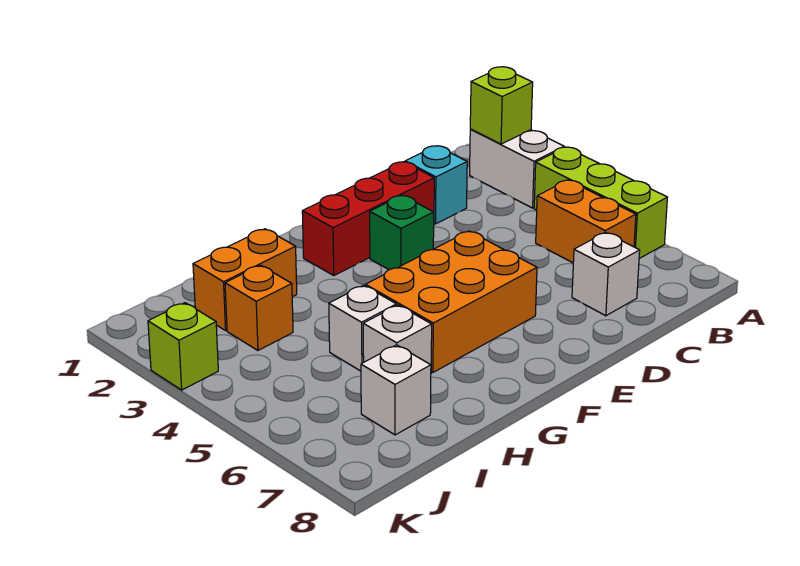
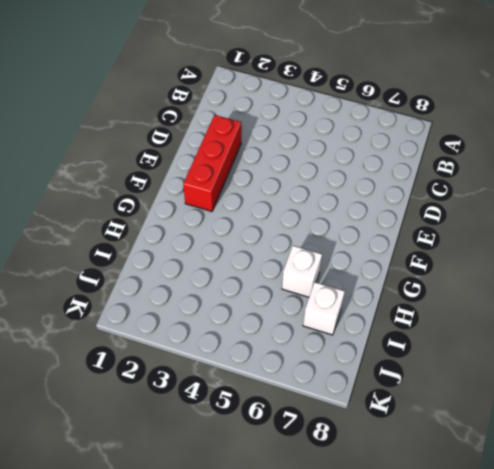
none -> white 1x2 brick [470,129,564,208]
none -> lime 1x3 brick [534,147,667,258]
none -> orange 1x2 brick [536,180,636,263]

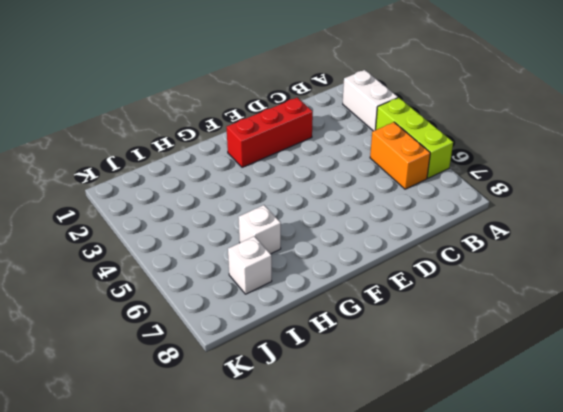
none -> cyan 1x1 brick [405,146,467,224]
none -> white 1x1 brick [572,232,640,316]
none -> green 1x1 brick [370,195,434,270]

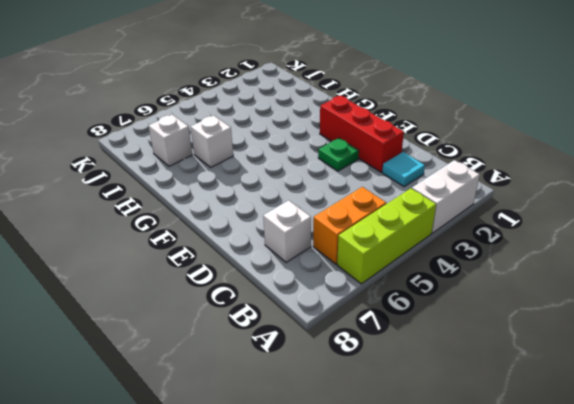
cyan 1x1 tile [382,152,425,187] -> cyan 1x1 brick [405,146,467,224]
green 1x1 plate [318,138,359,171] -> green 1x1 brick [370,195,434,270]
none -> orange 2x3 brick [365,231,537,372]
none -> orange 1x2 brick [193,229,297,330]
none -> white 1x1 brick [329,285,396,371]

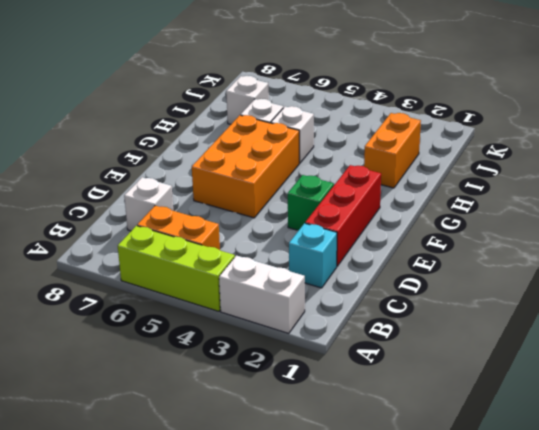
none -> orange 1x1 brick [225,265,293,350]
none -> lime 1x1 brick [148,303,218,390]
none -> lime 1x1 brick [470,67,533,144]

